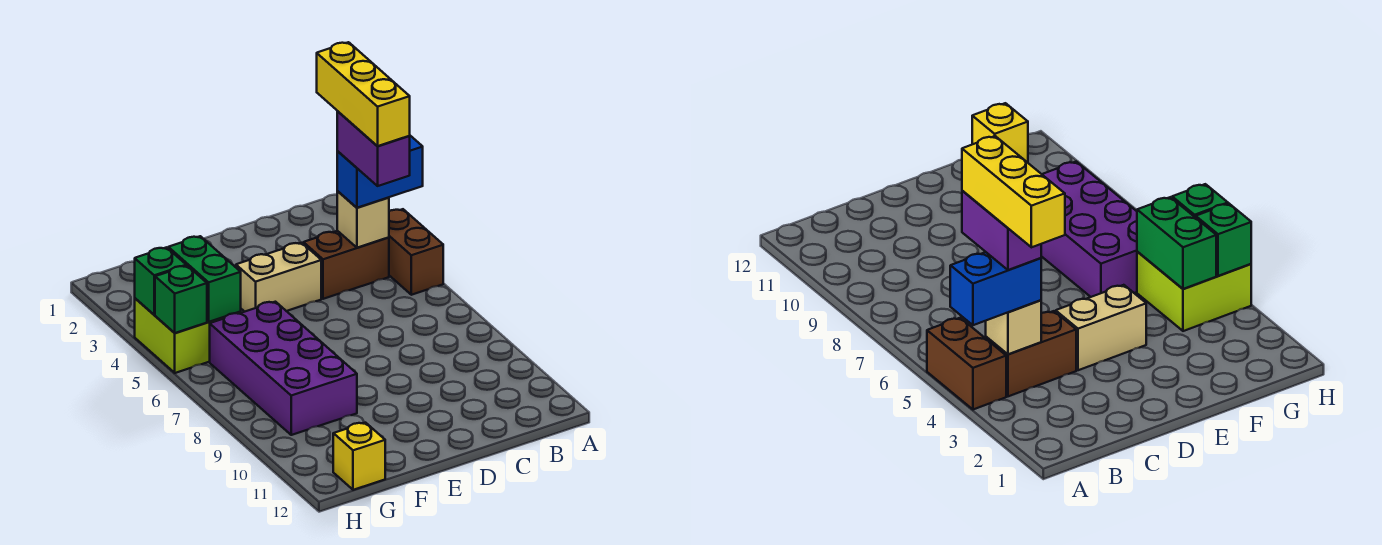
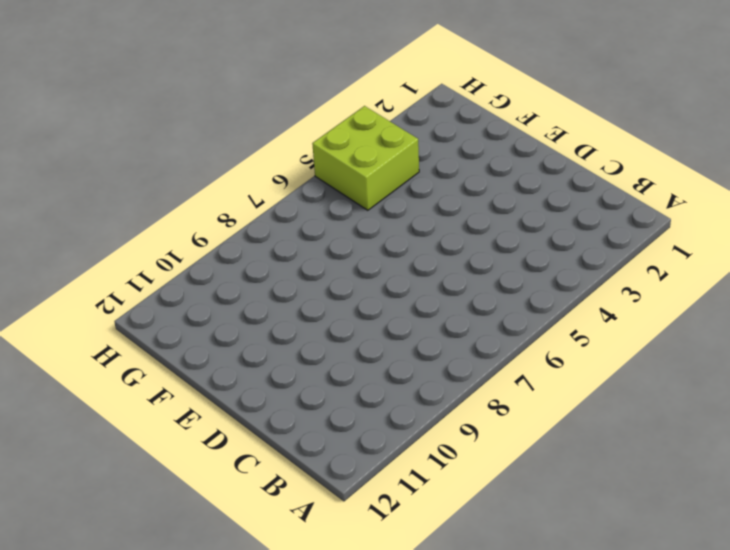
none -> brown 1x2 brick [389,209,443,295]
none -> brown 1x2 brick [303,231,389,299]
none -> tan 1x2 brick [236,243,321,312]

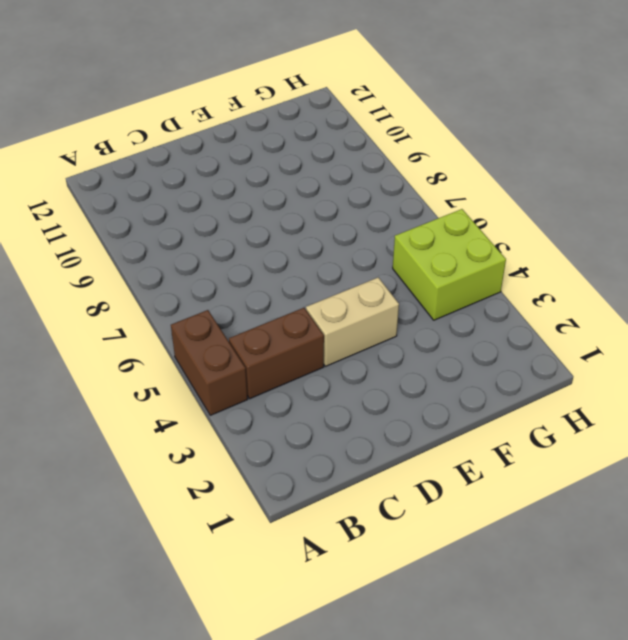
none -> purple 2x4 brick [210,302,357,435]
none -> yellow 1x1 brick [333,423,385,490]
none -> tan 1x1 brick [337,191,389,248]

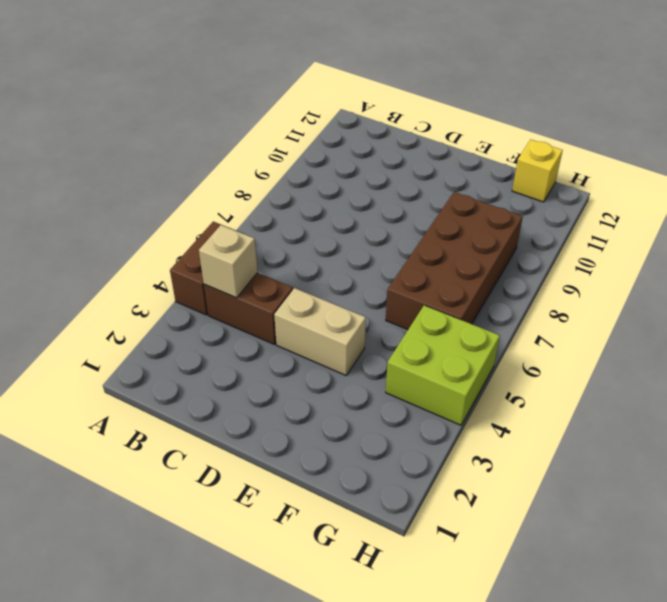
brown 2x4 brick [386,192,523,330] -> purple 2x4 brick [210,302,357,435]
none -> green 1x2 brick [168,236,241,322]
none -> green 1x1 brick [135,247,186,315]
none -> green 1x1 brick [155,266,207,333]

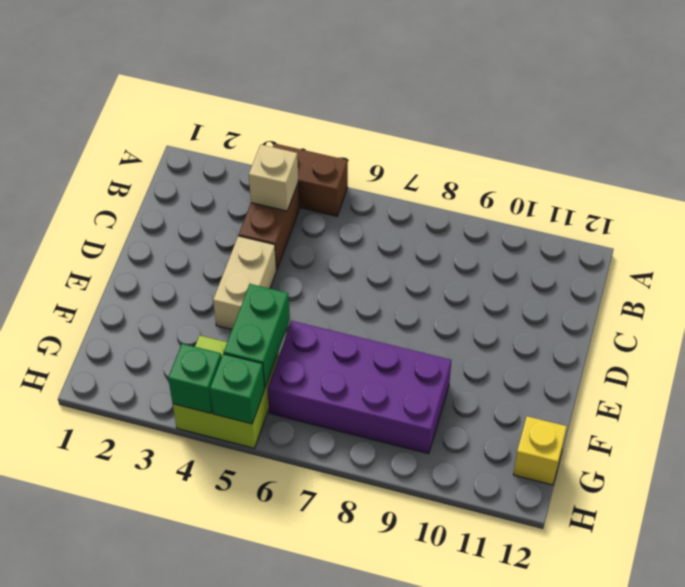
green 1x2 brick [224,284,290,387] -> green 1x2 brick turned to [168,236,241,322]
none -> blue 1x2 brick [337,136,423,208]
none -> purple 1x2 brick [337,111,410,186]
none -> yellow 1x3 brick [317,42,410,146]

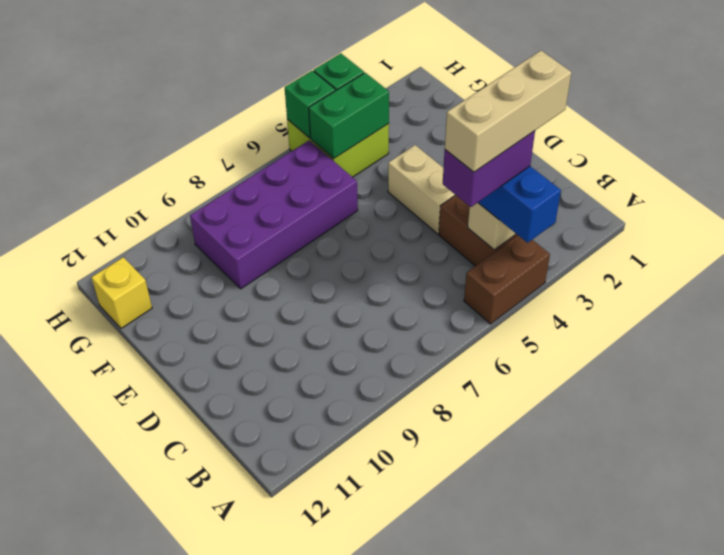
tan 1x3 brick [445,51,571,172] -> yellow 1x3 brick [317,42,410,146]

